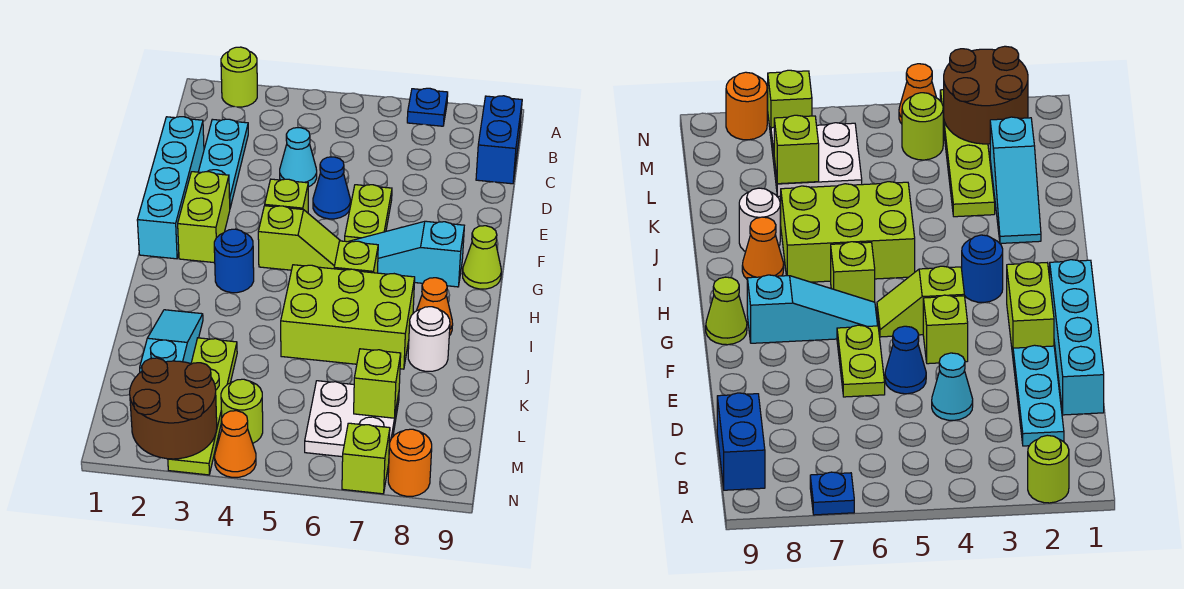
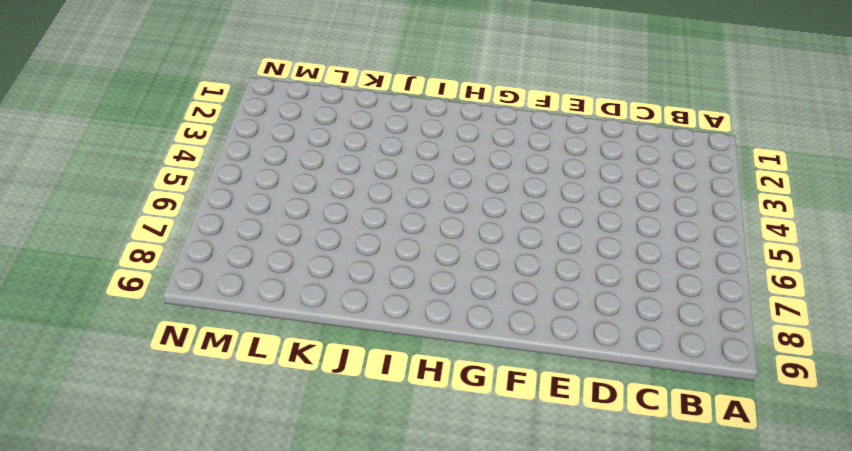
none -> lime 1x1 round brick [221,47,257,107]
none -> blue 1x1 plate [407,88,448,126]
none -> blue 1x2 brick [476,96,522,184]

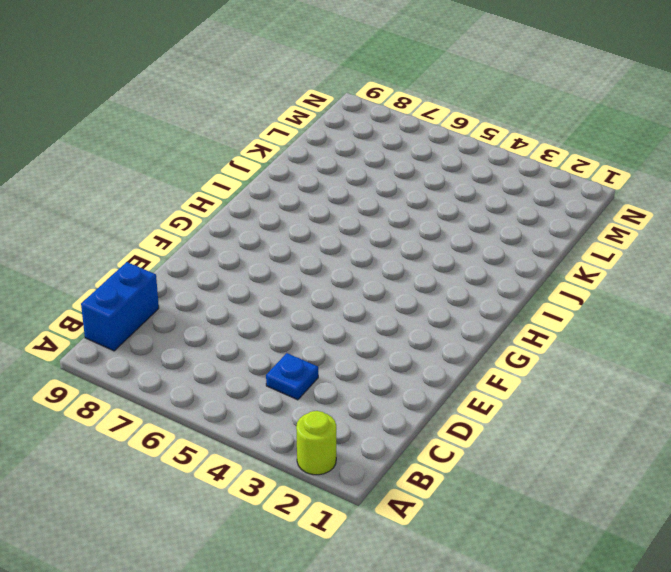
blue 1x1 plate [266,353,318,400] -> blue 1x1 plate moved to [407,88,448,126]
none -> cyan 1x3 plate [198,119,248,208]
none -> cyan 1x4 brick [137,117,204,259]
none -> cyan 1x1 cone [280,128,317,187]

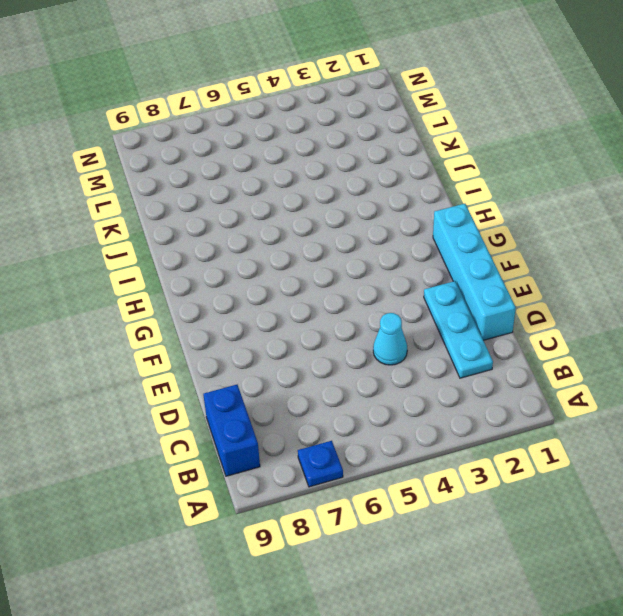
none -> lime 1x1 round brick [221,47,257,107]
none -> blue 1x1 cone [313,157,350,219]
none -> lime 1x2 plate [345,185,392,242]

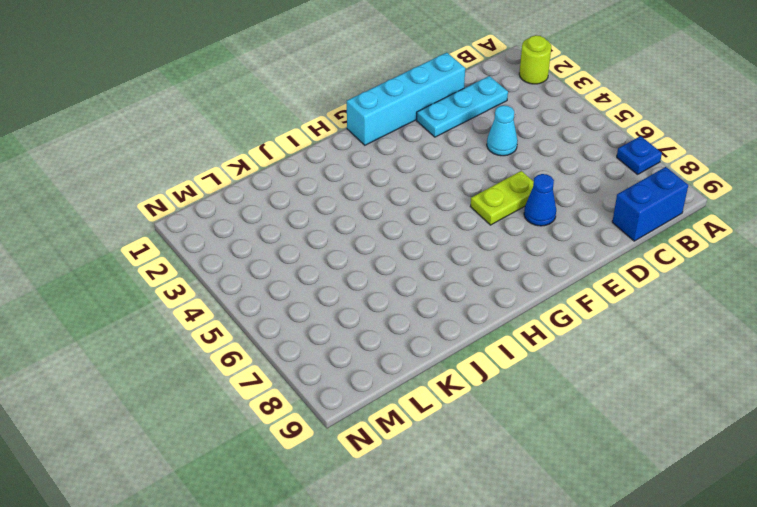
blue 1x1 cone [524,174,556,226] -> blue 1x1 cone moved to [313,157,350,219]
none -> lime 1x2 brick [178,172,230,263]
none -> lime 1x1 brick [265,179,308,213]
none -> lime 1x2 slope [258,206,340,270]

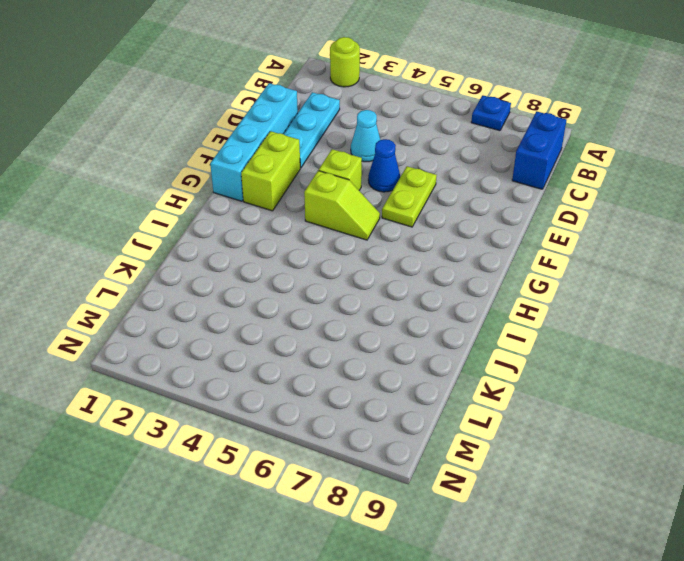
none -> cyan 1x3 slope [348,221,464,287]
none -> lime 1x1 cone [462,226,501,289]
none -> blue 1x1 round brick [214,229,254,293]

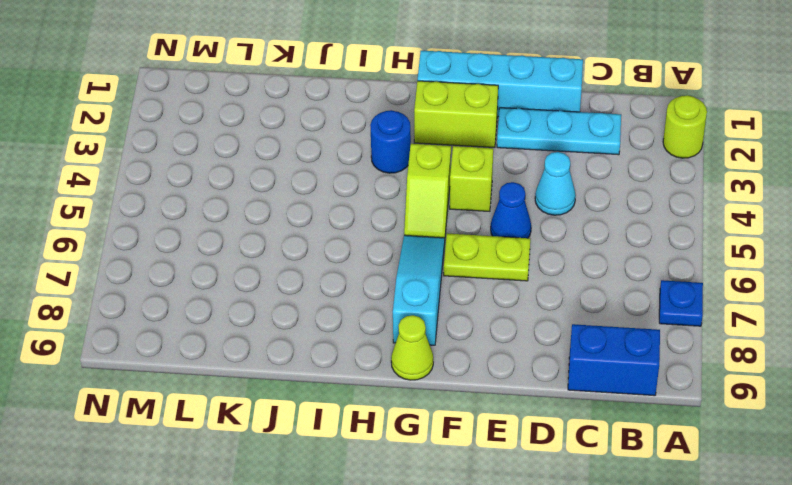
none -> lime 1x1 brick [334,241,378,273]
none -> lime 2x3 brick [281,265,415,369]
none -> orange 1x1 cone [417,278,453,336]

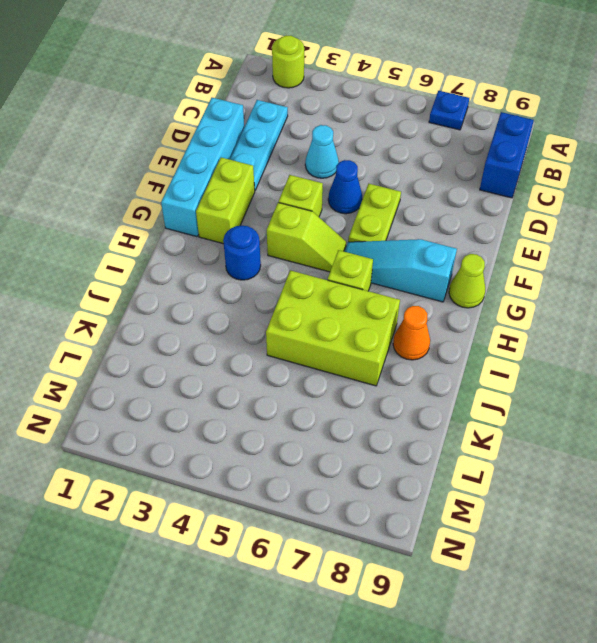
none -> cyan 1x3 slope [140,310,203,372]
none -> white 1x1 round brick [408,307,450,371]
none -> lime 1x4 plate [168,338,237,475]

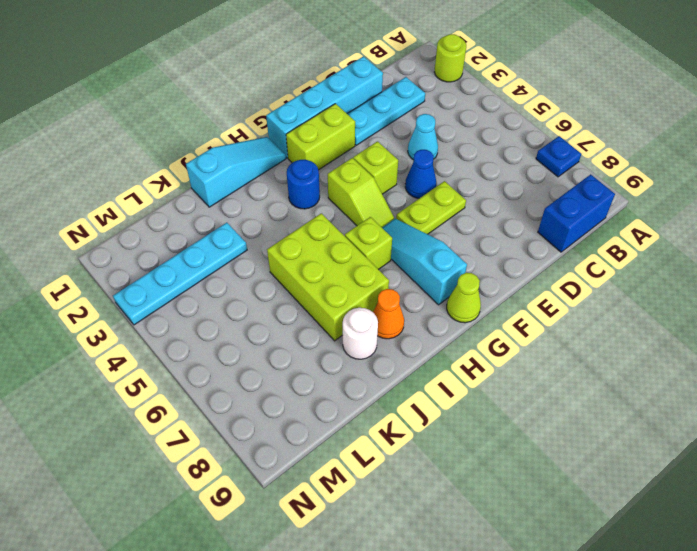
cyan 1x3 slope [186,137,286,207] -> cyan 1x3 slope moved to [140,310,203,372]
cyan 1x4 plate [113,223,247,325] -> lime 1x4 plate [168,338,237,475]
none -> white 2x2 plate [305,381,399,457]
none -> lime 1x1 round brick [221,379,263,443]
none -> orange 1x1 cone [215,411,256,477]

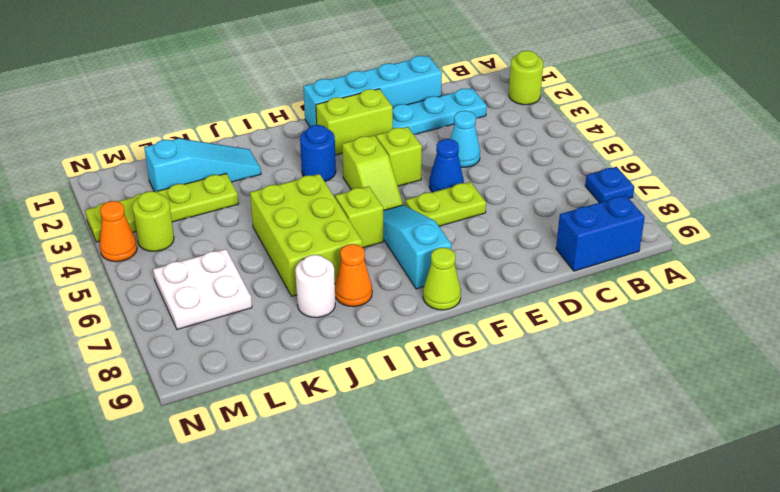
none -> lime 1x1 brick [342,423,390,494]
none -> orange 1x1 round brick [388,429,432,496]
none -> lime 1x1 brick [354,349,401,418]

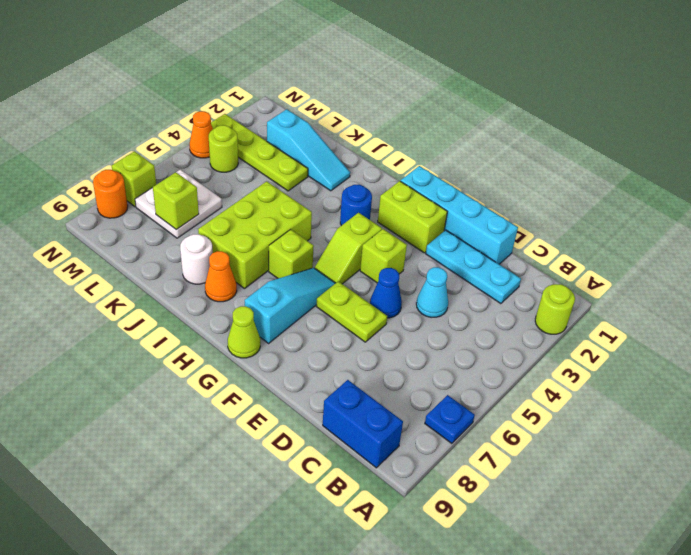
none -> brown 2x2 round brick [130,358,217,459]

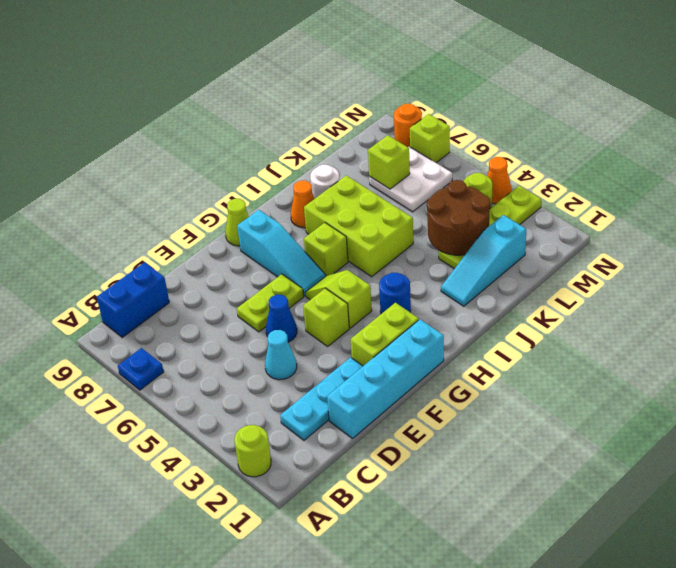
brown 2x2 round brick [427,180,491,255] -> brown 2x2 round brick moved to [130,358,217,459]

